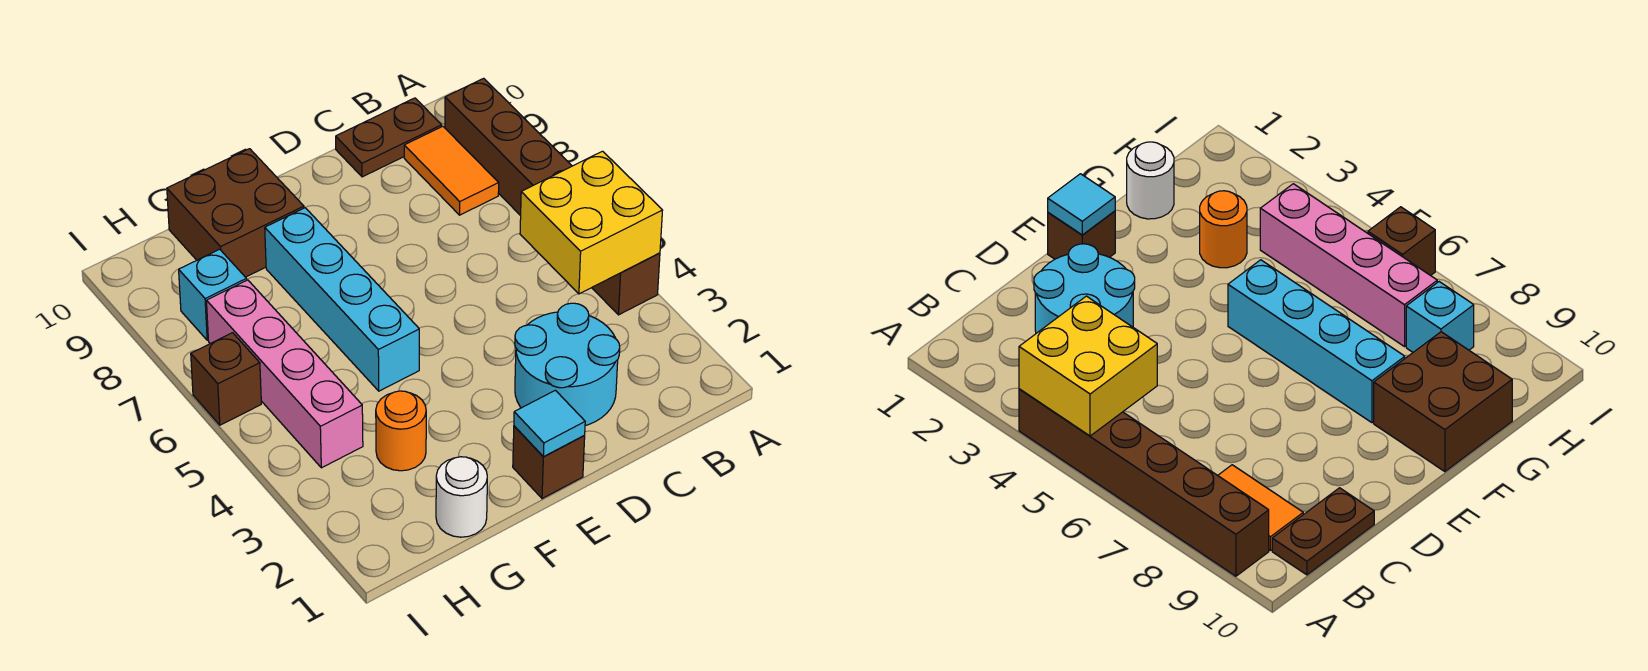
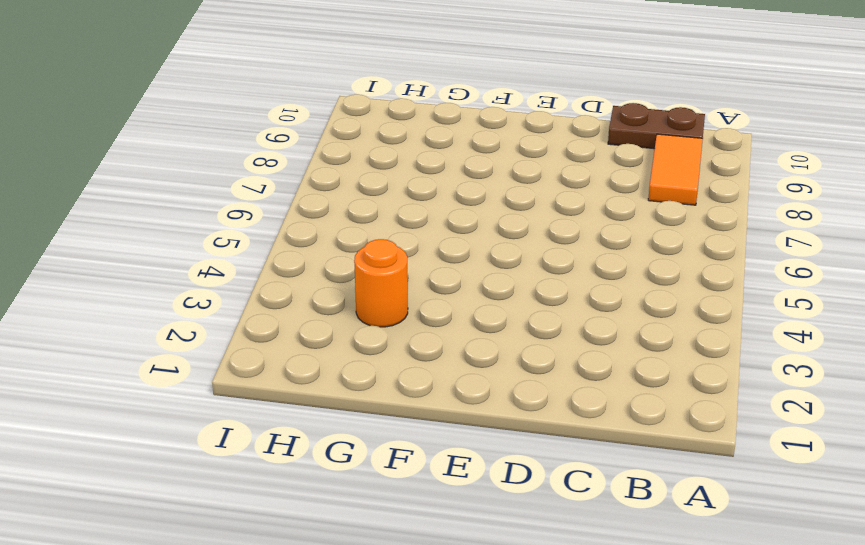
none -> brown 1x6 brick [445,78,660,315]
none -> cyan 2x2 round brick [515,303,620,426]
none -> brown 1x1 brick [513,426,585,499]

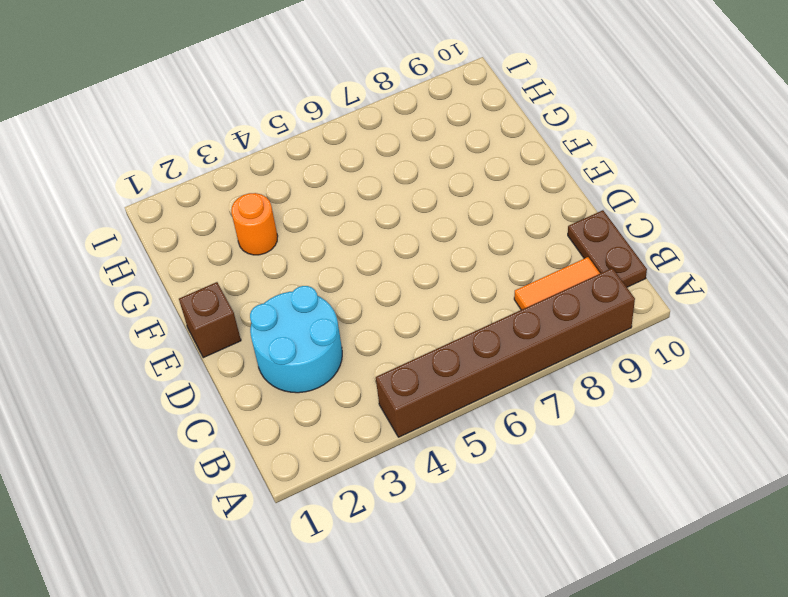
none -> cyan 1x4 brick [265,208,419,391]
none -> brown 2x2 brick [167,149,304,277]
none -> white 1x1 round brick [436,457,487,537]

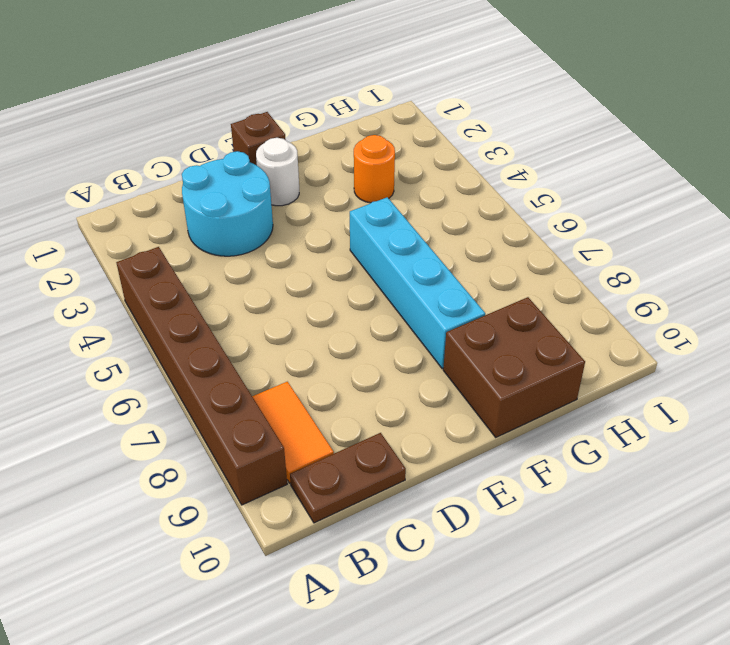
white 1x1 round brick [256,138,299,206] -> white 1x1 round brick moved to [436,457,487,537]
none -> pink 1x4 brick [207,280,363,468]
none -> cyan 1x1 brick [179,249,247,340]
none -> brown 1x1 brick [191,333,261,425]

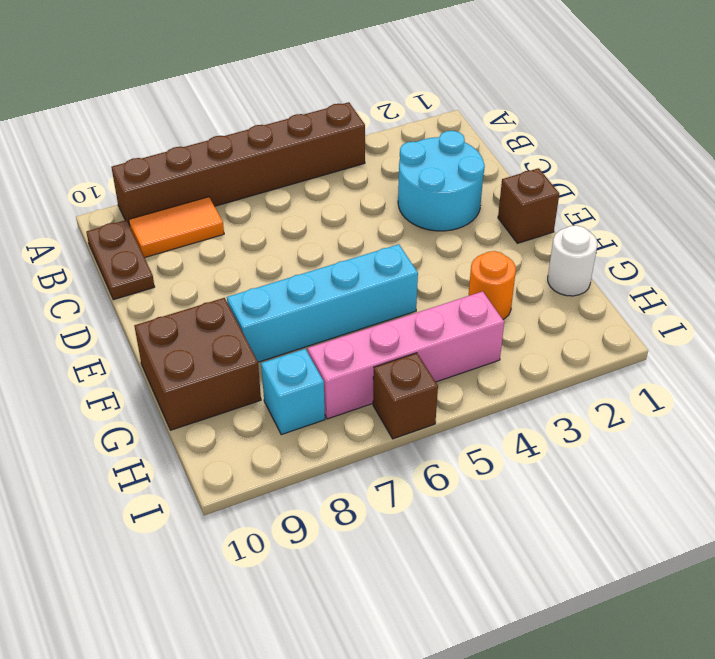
none -> yellow 2x2 brick [520,151,663,294]
none -> cyan 1x1 tile [514,390,585,457]

